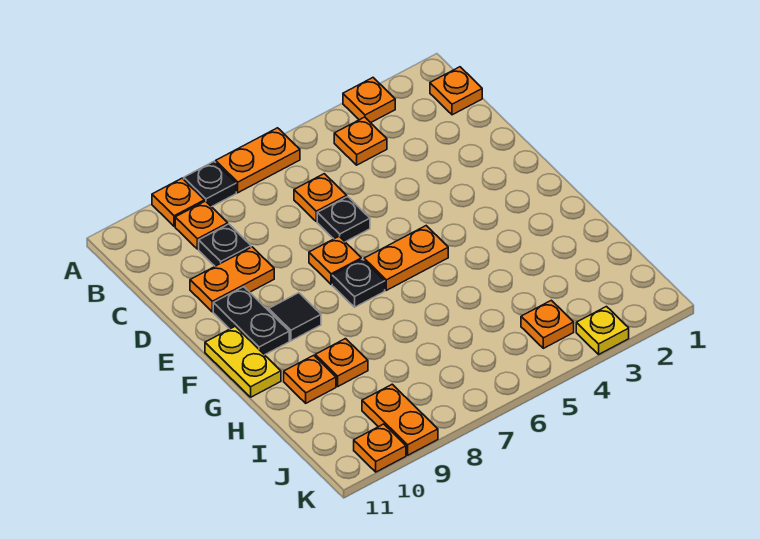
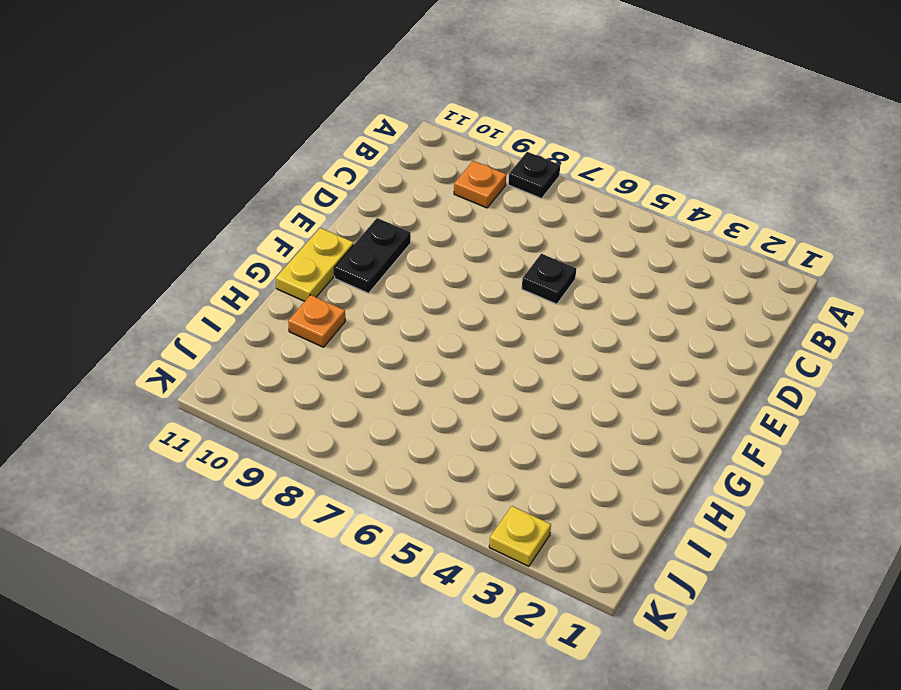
none -> orange 1x1 plate [343,78,395,123]
none -> orange 1x2 plate [216,128,300,193]
none -> orange 1x1 plate [152,178,204,226]

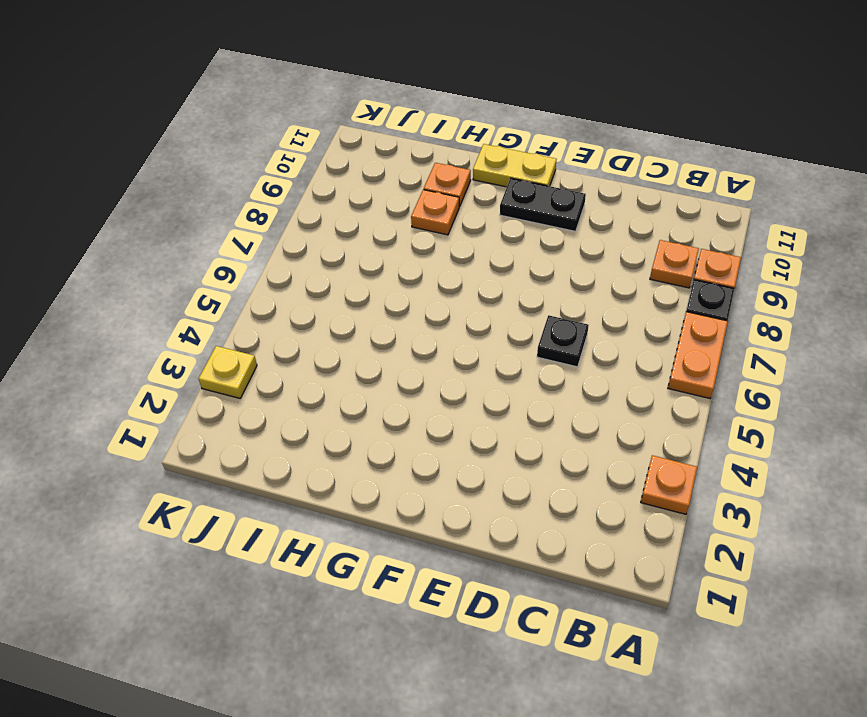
none -> orange 1x1 plate [430,67,482,115]
none -> orange 1x1 plate [334,117,387,165]
none -> orange 1x1 plate [294,174,347,222]

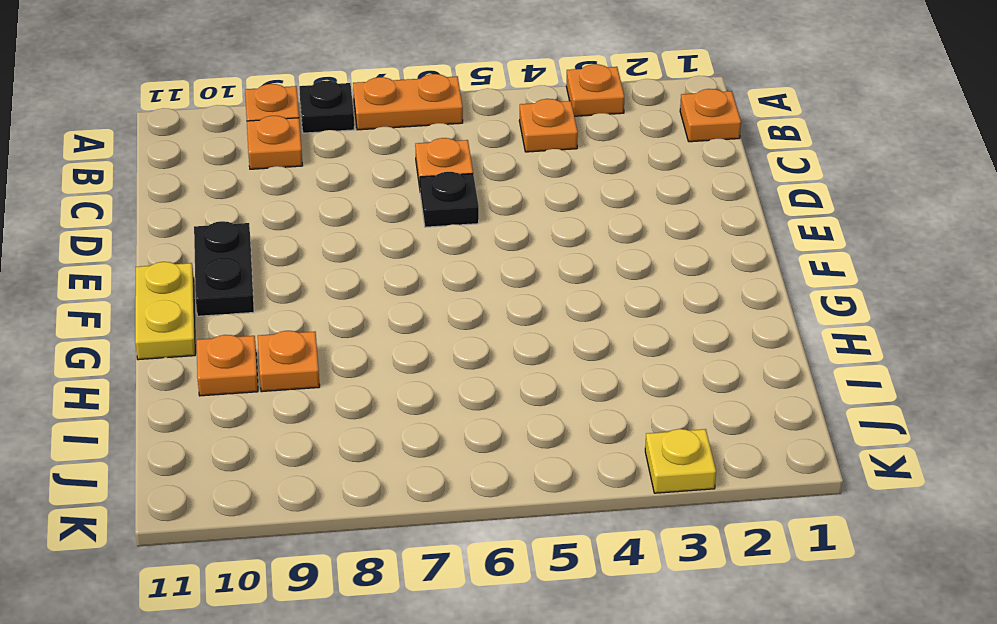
none -> black 1x1 plate [199,224,251,266]
none -> orange 1x2 plate [190,247,274,312]
none -> orange 1x1 plate [309,236,361,284]

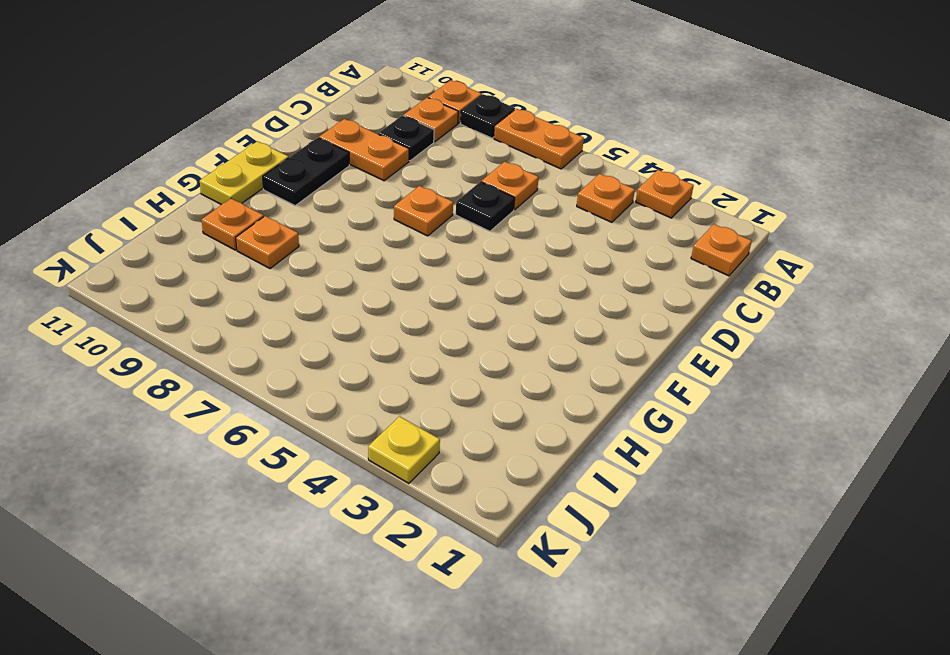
none -> orange 1x2 plate [364,226,448,290]
none -> black 1x1 plate [332,259,385,307]
none -> black 1x1 tile [269,293,321,341]

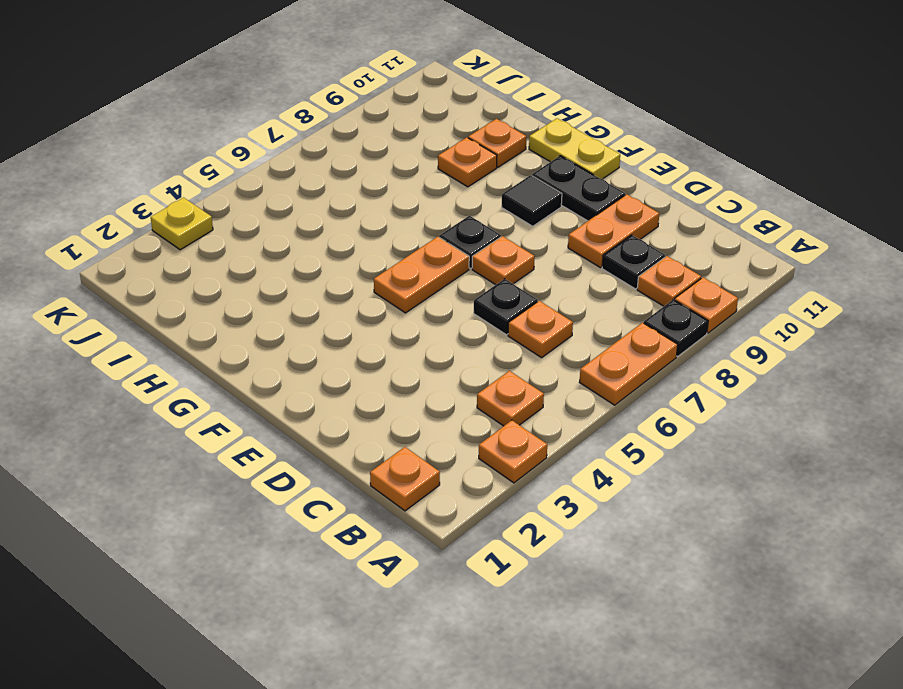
none -> orange 1x1 plate [521,300,574,348]
none -> orange 1x2 plate [362,384,438,455]
none -> orange 1x1 plate [354,424,406,472]

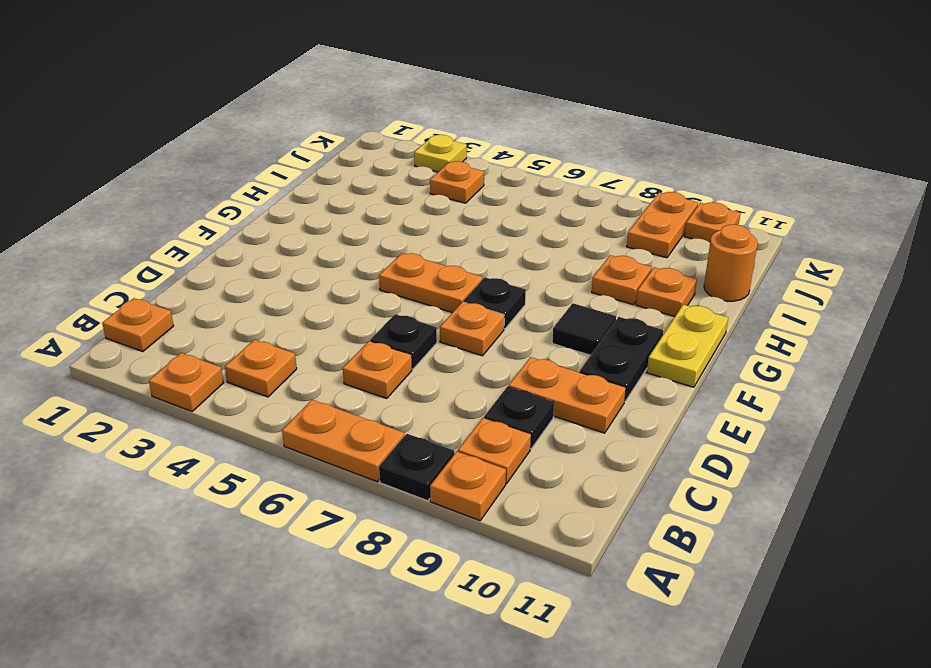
orange 1x1 round brick [704,225,758,301] -> none

